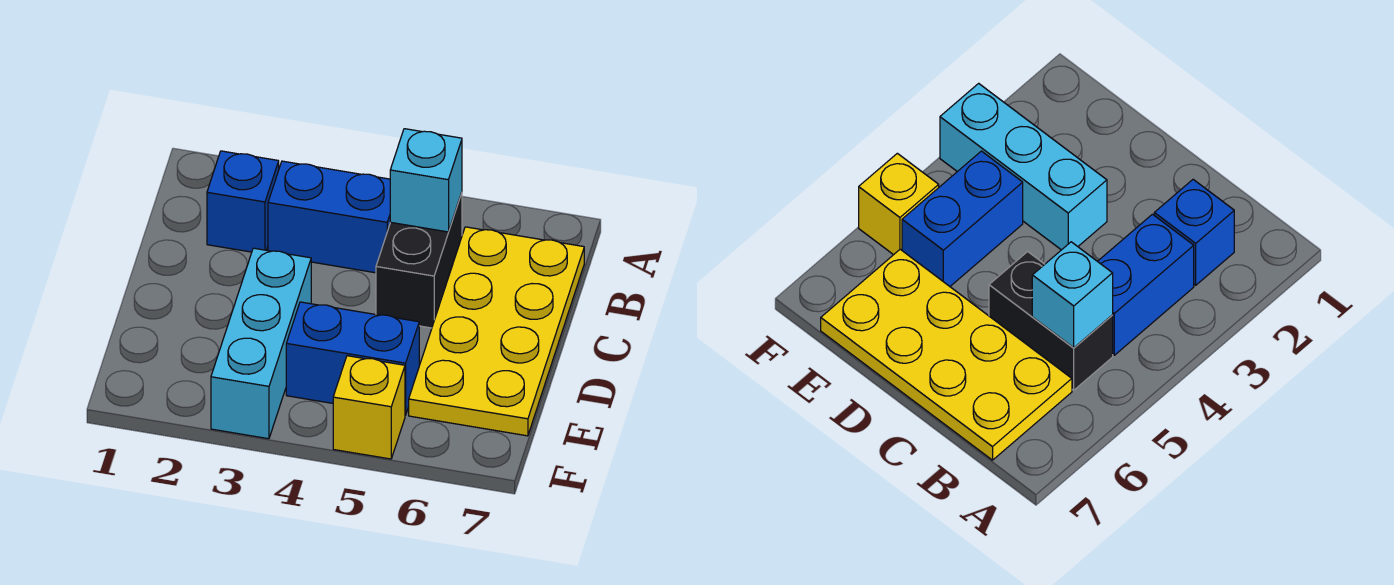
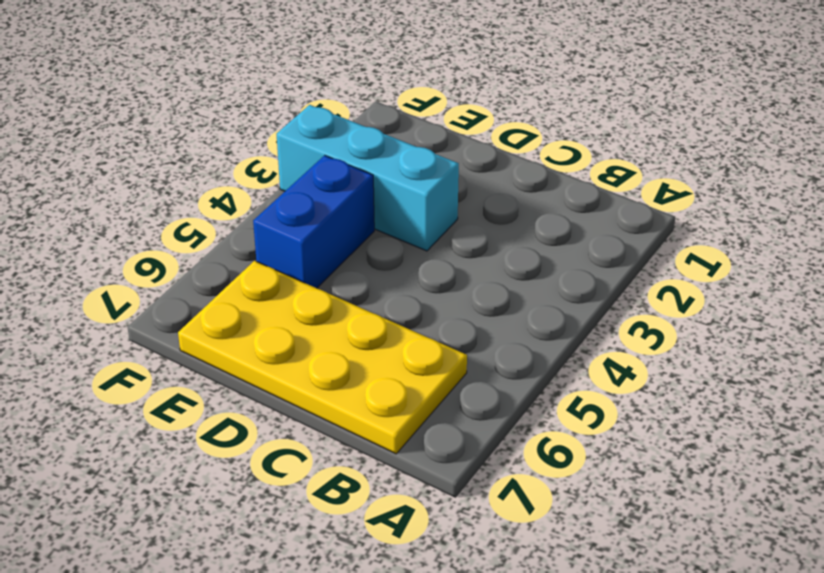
none -> blue 1x1 brick [207,151,279,252]
none -> blue 1x2 brick [268,161,390,273]

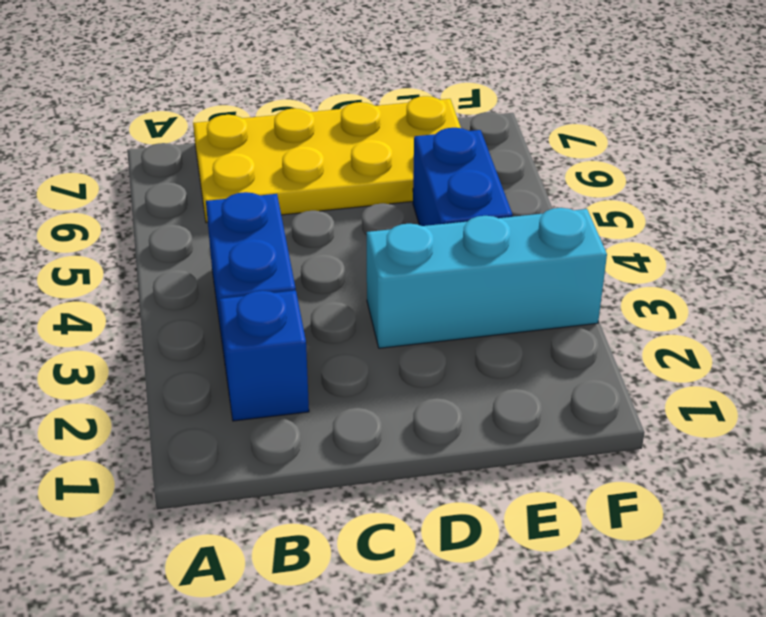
none -> black 1x2 brick [376,193,462,328]
none -> yellow 1x1 brick [333,356,405,459]

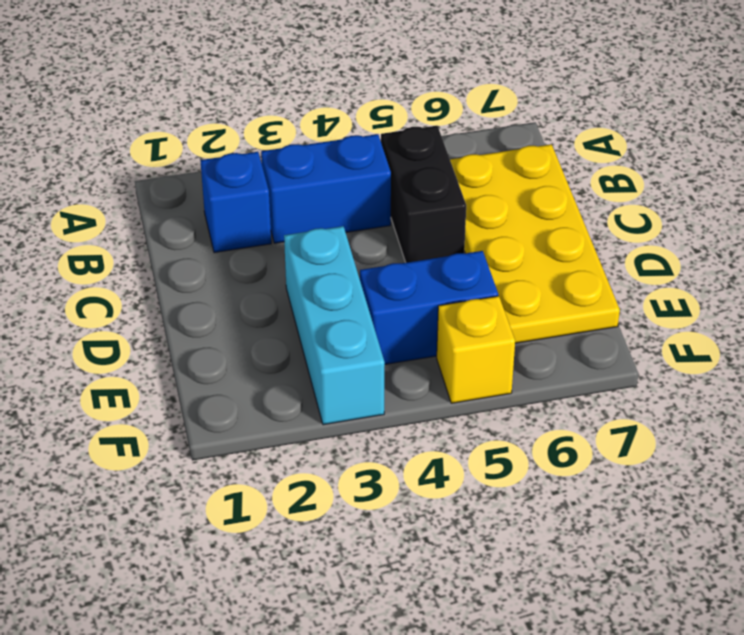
none -> cyan 1x1 brick [390,129,462,232]

